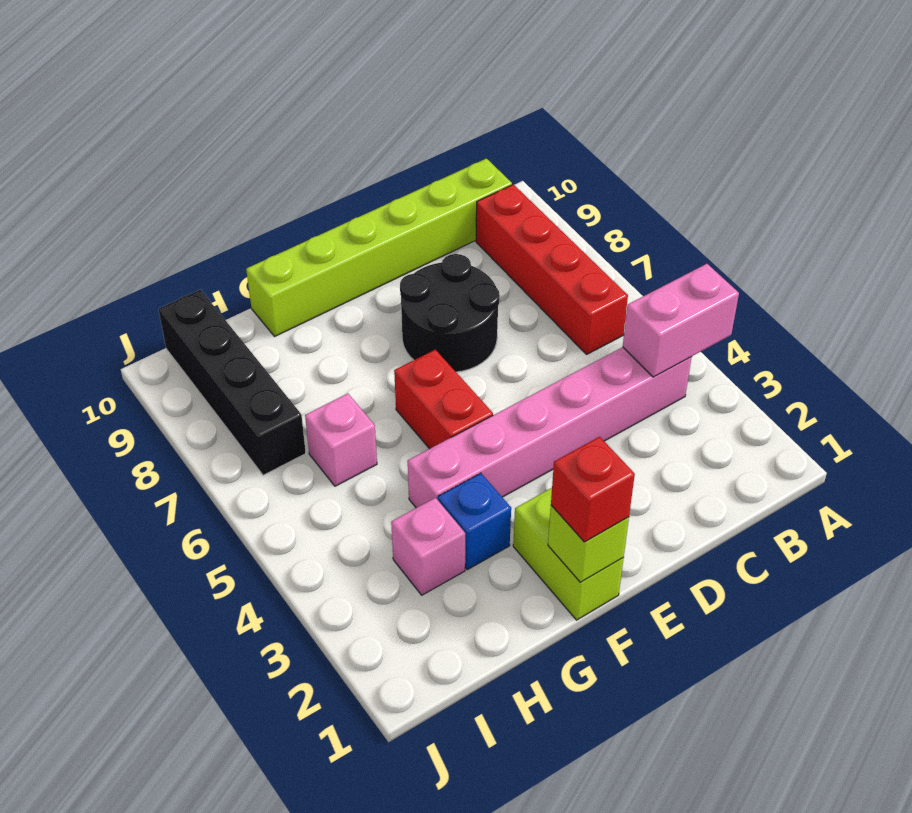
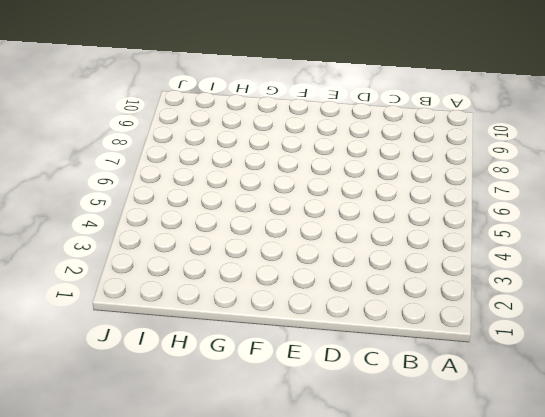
none -> pink 1x6 brick [408,347,692,508]
none -> red 1x4 brick [476,184,628,354]
none -> lime 1x6 brick [246,159,512,336]

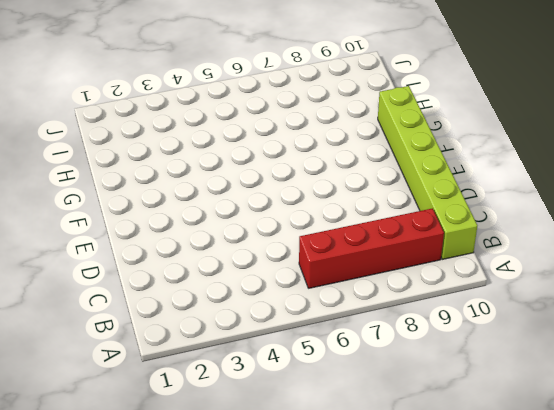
none -> pink 1x6 brick [408,347,692,508]
none -> black 2x2 round brick [400,254,500,372]
none -> lime 1x2 brick [513,488,624,620]

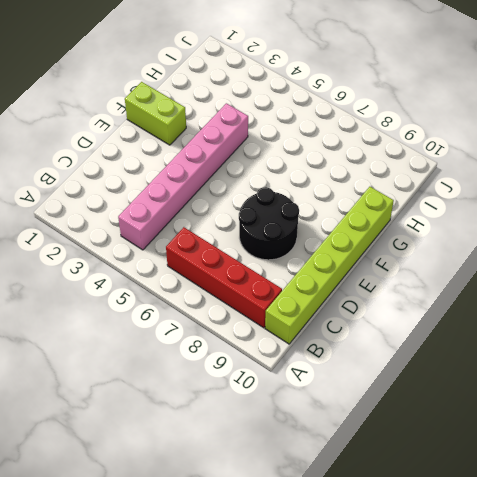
none -> red 1x2 brick [394,350,493,449]
none -> blue 1x1 brick [438,473,511,570]
none -> pink 1x1 brick [391,498,465,595]

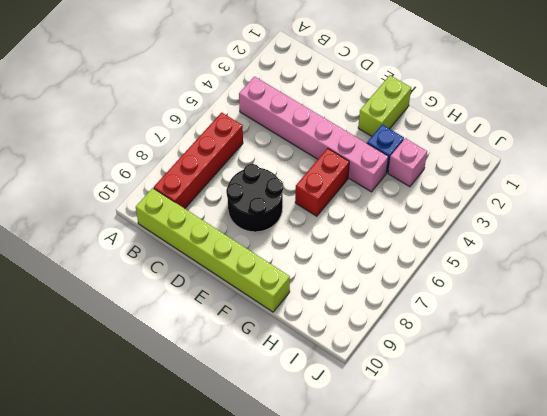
none -> pink 1x1 brick [305,394,377,486]
none -> black 1x4 brick [158,290,306,475]
none -> pink 1x2 brick [623,264,739,377]

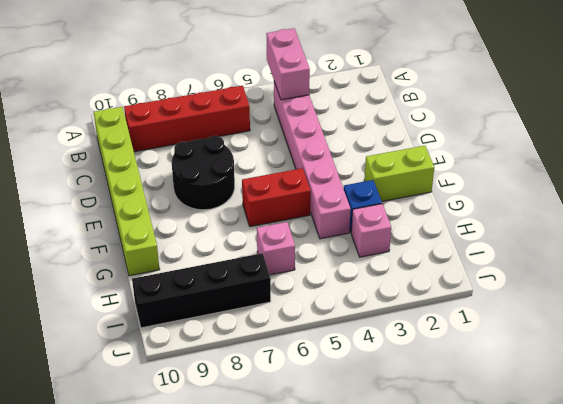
none -> lime 1x1 brick [548,505,629,582]
none -> red 1x1 brick [551,437,635,542]

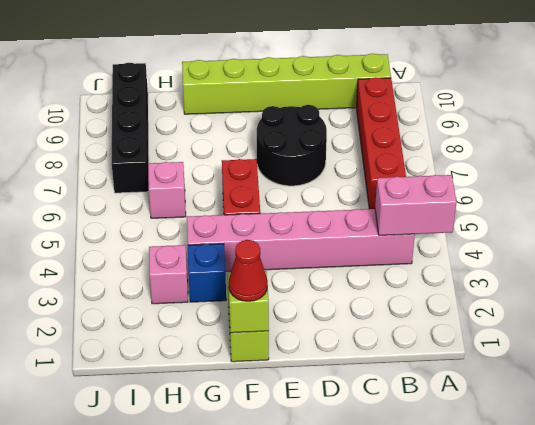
red 1x1 cone [229,240,268,301] -> red 1x1 brick [551,437,635,542]

